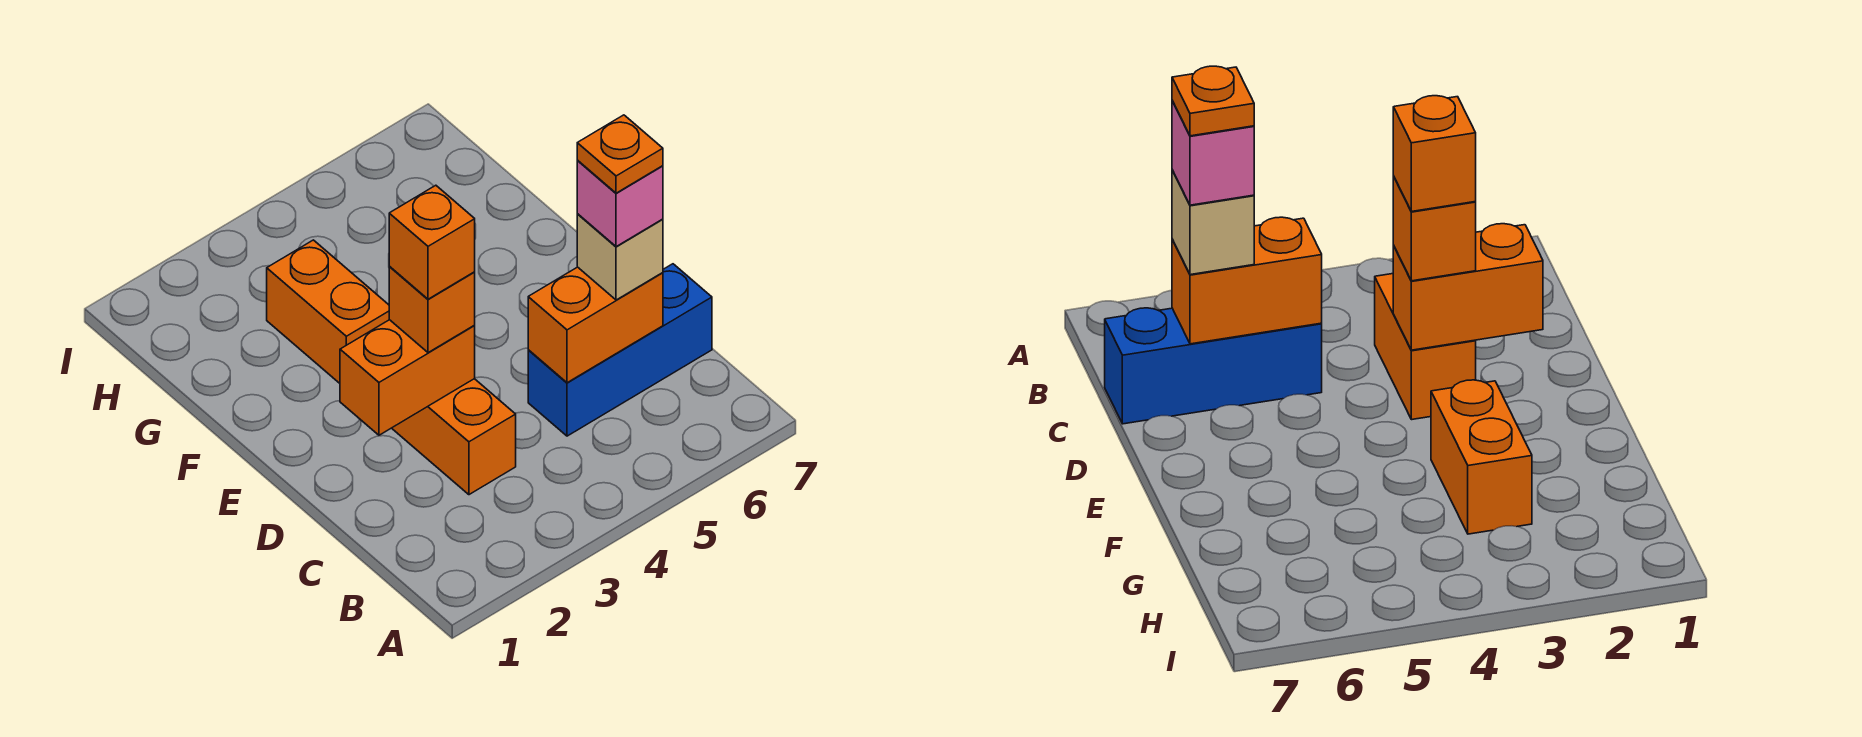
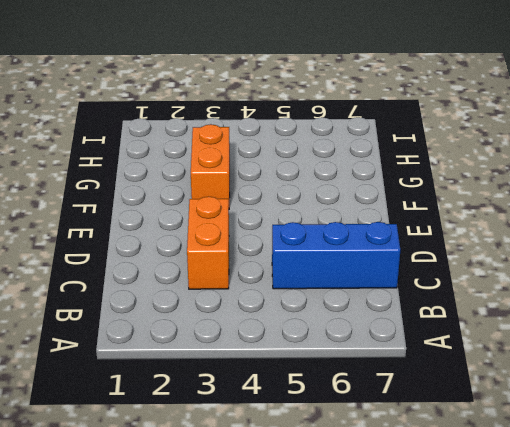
none -> orange 1x2 brick [528,267,663,383]
none -> orange 1x2 brick [340,320,475,435]

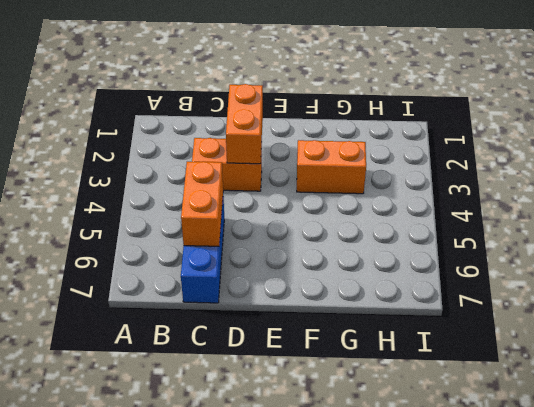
none -> tan 1x1 brick [577,214,663,300]
none -> orange 1x1 brick [389,266,475,353]

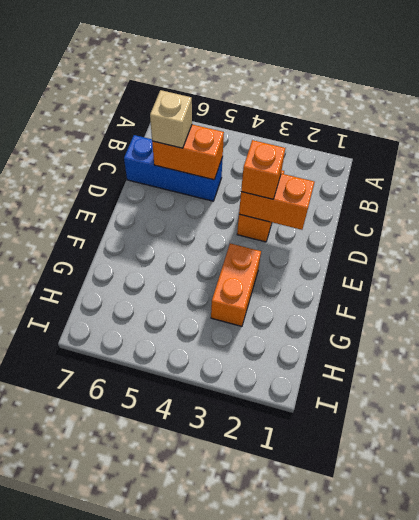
none -> pink 1x1 brick [577,161,663,247]
none -> orange 1x1 brick [389,185,475,299]

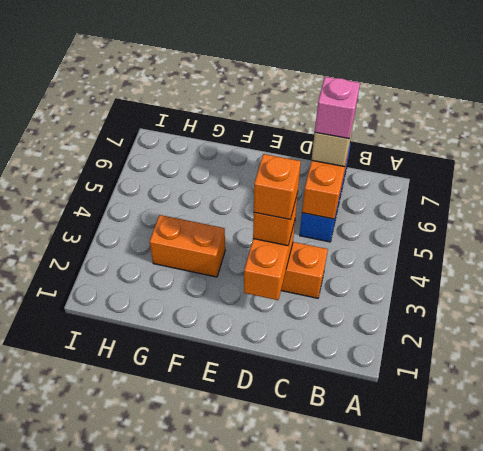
none -> orange 1x1 plate [577,115,663,193]

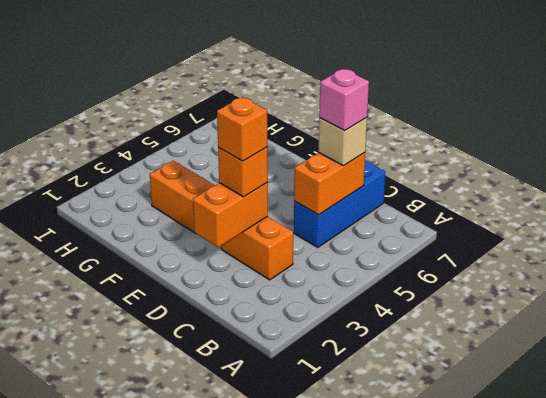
none -> orange 1x1 plate [577,115,663,193]

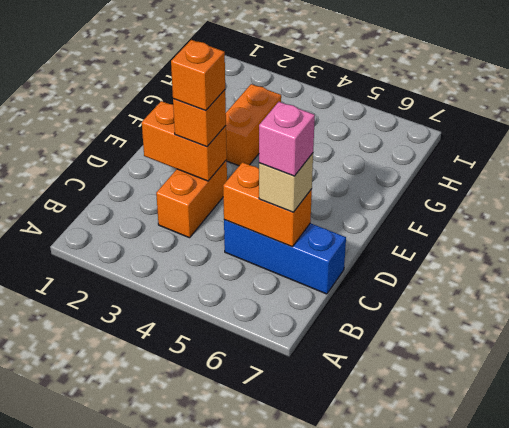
none -> orange 1x1 plate [577,115,663,193]

